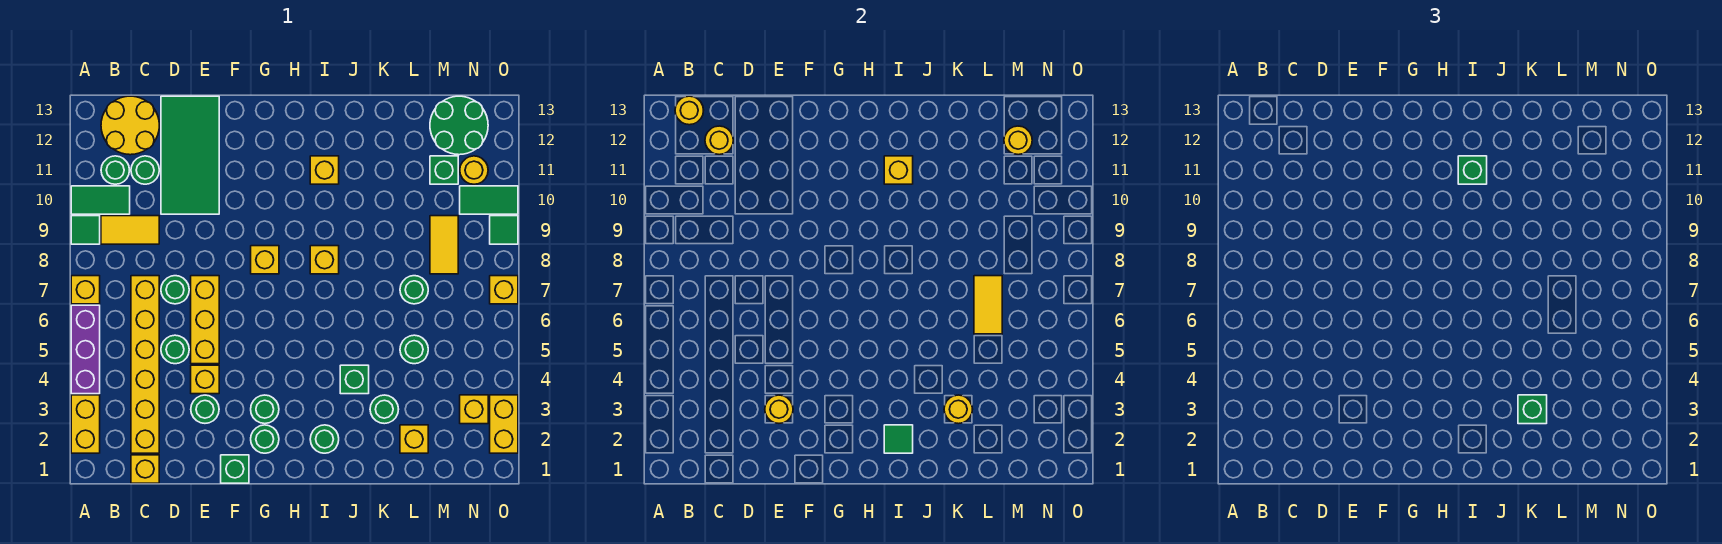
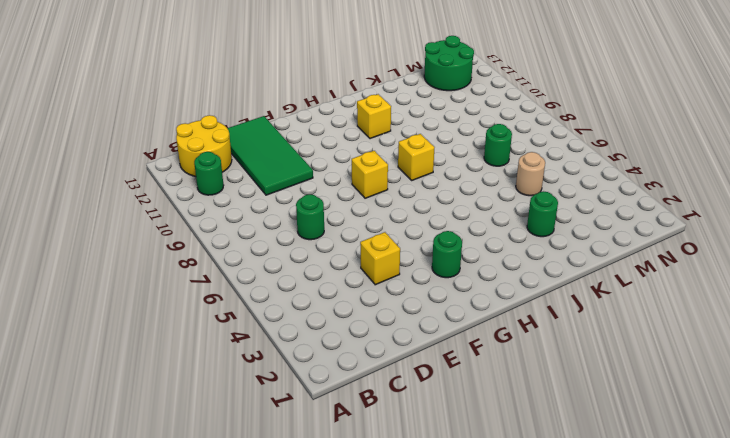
tan 1x1 round brick [516,152,545,196] -> green 1x1 round brick [400,335,428,364]
none -> yellow 1x2 brick [71,395,100,453]
none -> purple 1x3 brick [71,305,100,394]
none -> yellow 1x1 brick [71,276,100,304]
none -> green 1x1 tile [71,216,100,244]

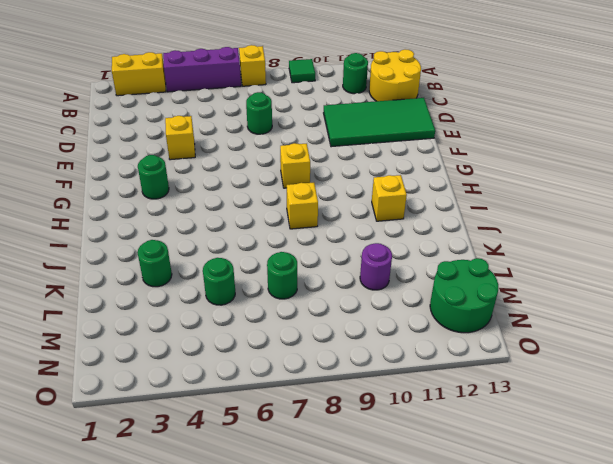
purple 1x1 round brick [360,243,392,290] -> none
none -> green 1x2 tile [71,186,130,214]
none -> yellow 1x2 tile [101,216,159,244]
none -> yellow 1x1 brick [131,455,159,483]
none -> yellow 1x6 brick [131,276,159,453]

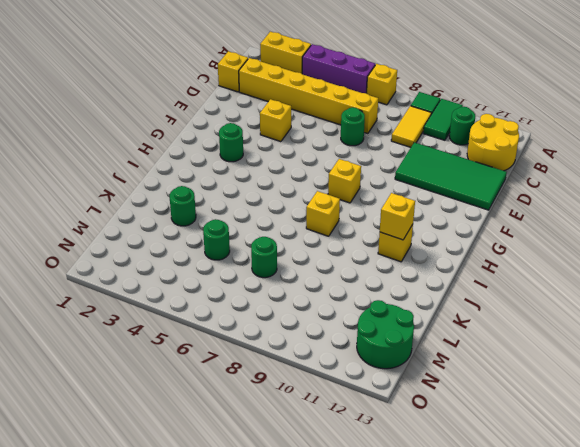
none -> green 1x1 round brick [131,156,159,184]
none -> green 1x1 round brick [161,335,189,364]
none -> green 1x1 round brick [191,395,219,423]
none -> yellow 1x3 brick [191,276,219,364]

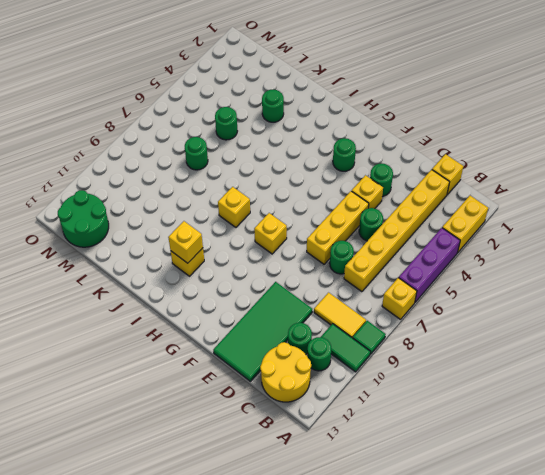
none -> green 1x1 brick [221,455,249,483]
none -> green 1x1 round brick [251,425,279,453]
none -> green 1x1 round brick [310,425,339,453]
none -> green 1x1 brick [340,365,369,394]

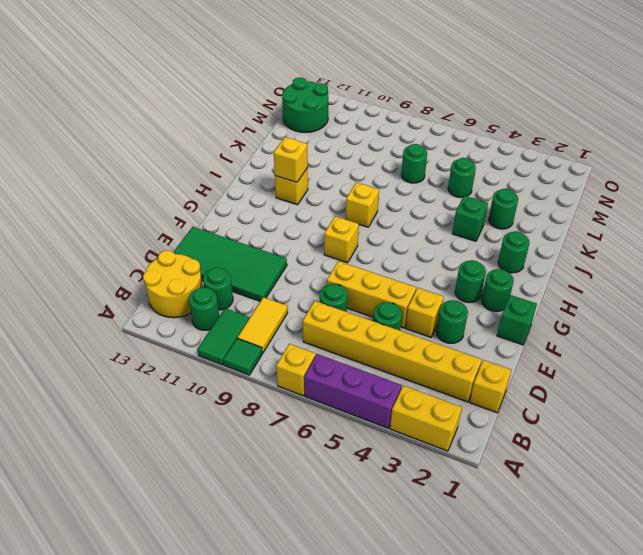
none -> yellow 1x1 brick [400,425,428,453]
none -> yellow 1x2 tile [430,216,458,274]
none -> green 1x1 brick [430,156,458,184]
none -> yellow 1x1 brick [460,395,488,424]

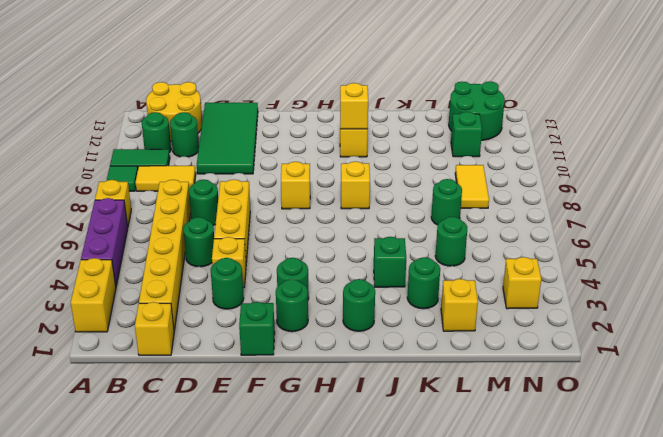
none -> green 1x2 tile [460,186,518,214]
none -> yellow 1x1 round brick [460,156,488,184]
none -> yellow 1x2 brick [490,395,518,453]
none -> yellow 1x1 brick [490,276,518,304]

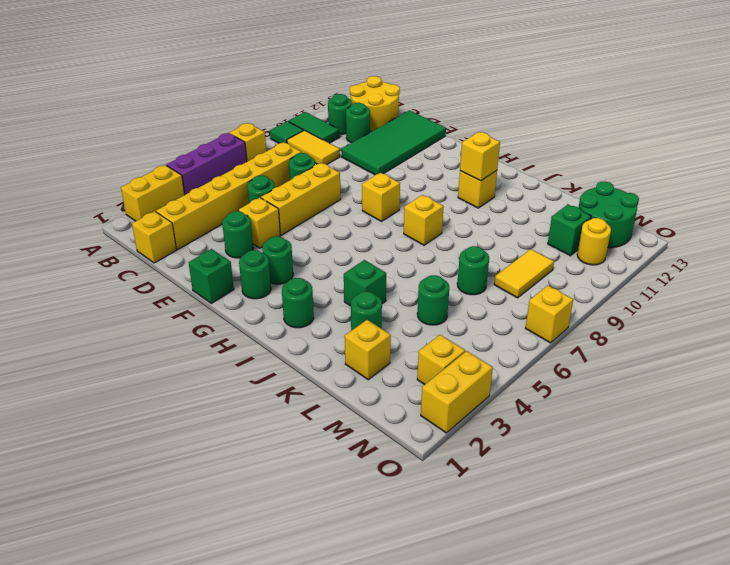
none -> green 1x2 tile [460,186,518,214]
none -> green 1x1 tile [490,216,518,244]
none -> yellow 1x1 round brick [675,96,704,125]
none -> yellow 1x1 round brick [705,126,733,155]

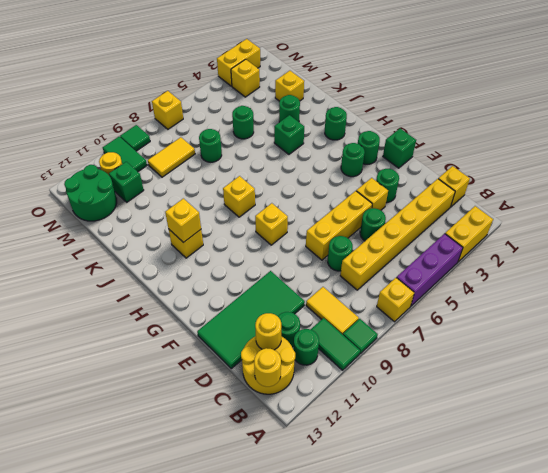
none -> yellow 1x1 round brick [765,395,793,423]
none -> green 1x1 tile [884,425,913,453]
none -> yellow 1x1 round brick [944,395,973,424]
none -> yellow 1x2 tile [974,276,1002,334]

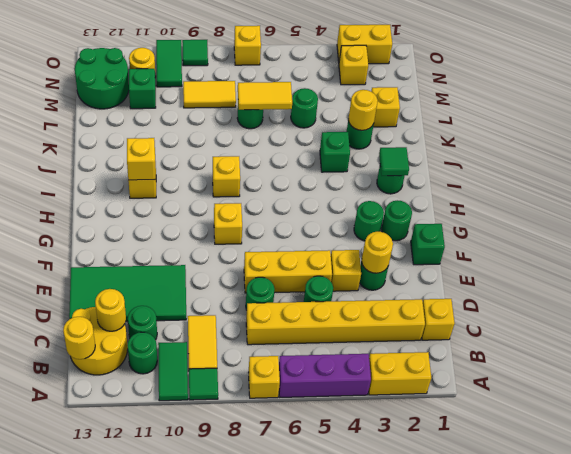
none -> yellow 1x1 round brick [1004,126,1032,155]
none -> green 1x1 brick [1458,156,1487,184]
none -> green 1x1 brick [1518,395,1547,424]

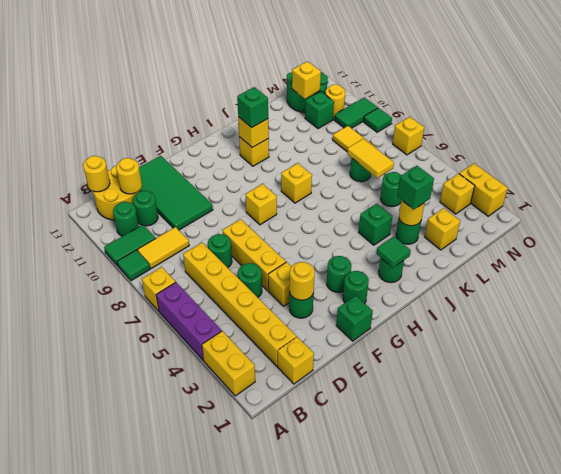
yellow 1x1 brick [292,61,321,99] -> yellow 1x1 round brick [1004,126,1032,155]

